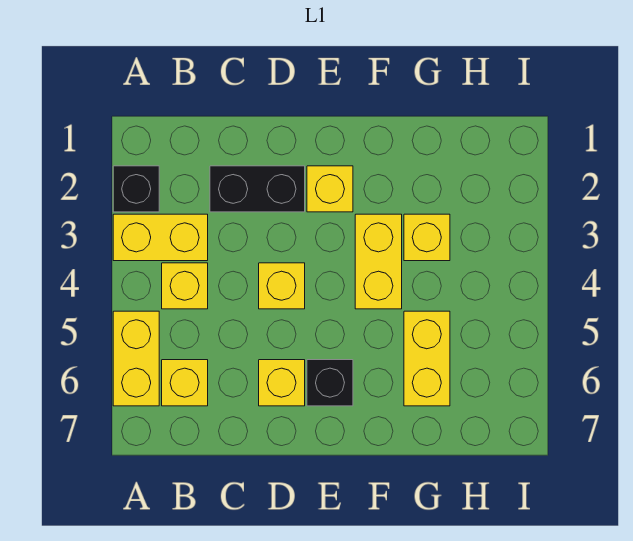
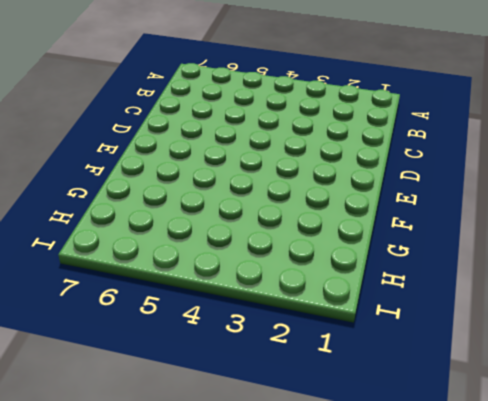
none -> black 1x1 brick [113,166,159,212]
none -> yellow 1x2 brick [113,214,208,261]
none -> yellow 1x2 brick [113,311,159,406]

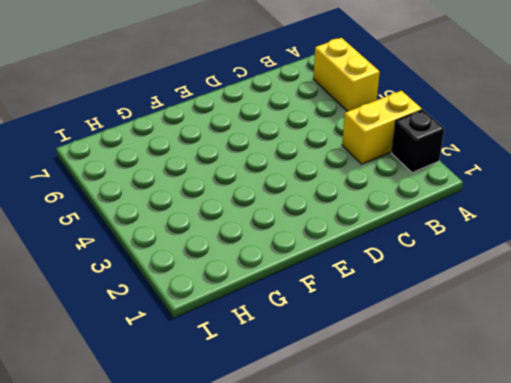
none -> yellow 1x1 brick [162,263,208,309]
none -> yellow 1x1 brick [162,360,208,406]
none -> black 1x2 brick [210,166,305,212]

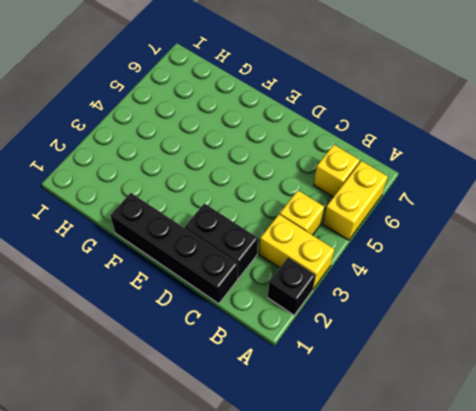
black 1x4 brick [110,193,238,304] -> none
none -> yellow 1x1 brick [259,263,305,309]
none -> yellow 1x1 brick [259,360,305,406]
none -> yellow 1x1 brick [307,166,353,212]

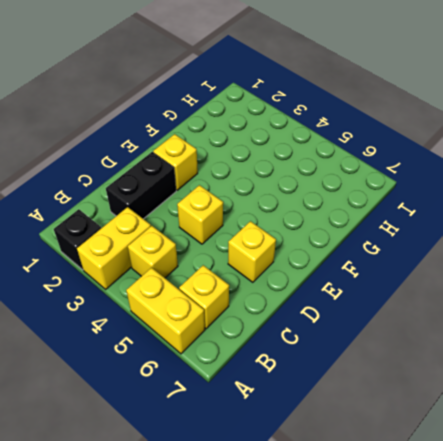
none -> black 1x1 brick [307,360,353,406]
none -> yellow 1x2 brick [355,214,402,309]
none -> yellow 1x1 brick [404,214,450,261]

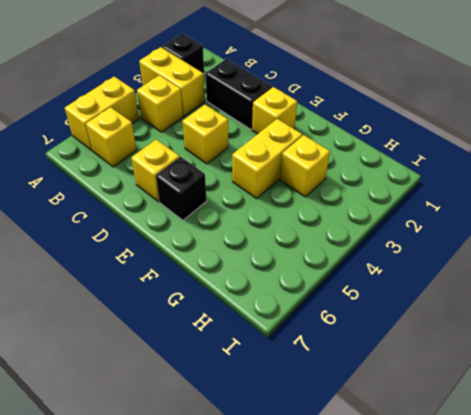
none -> yellow 1x2 brick [404,311,450,406]

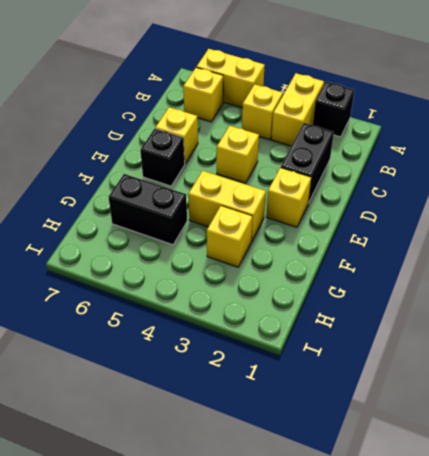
black 1x2 brick [108,174,187,245] -> yellow 1x2 brick [404,311,450,406]

